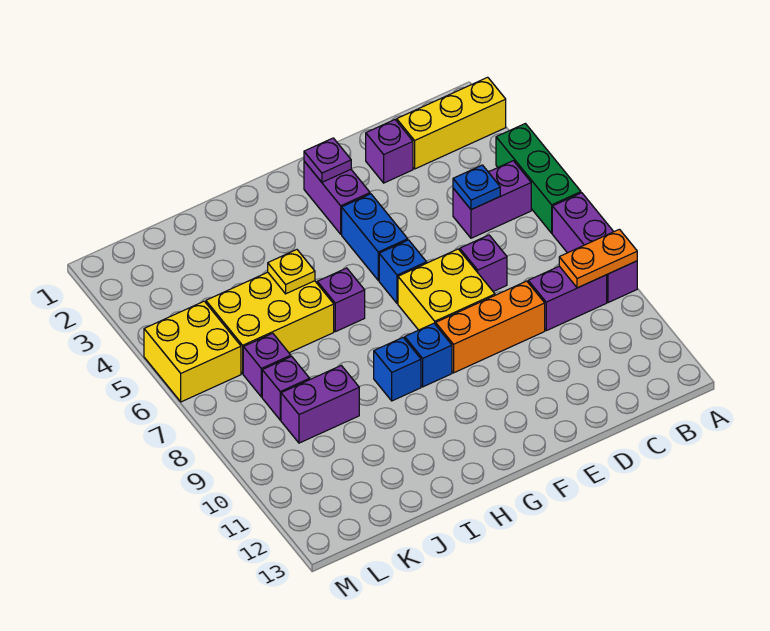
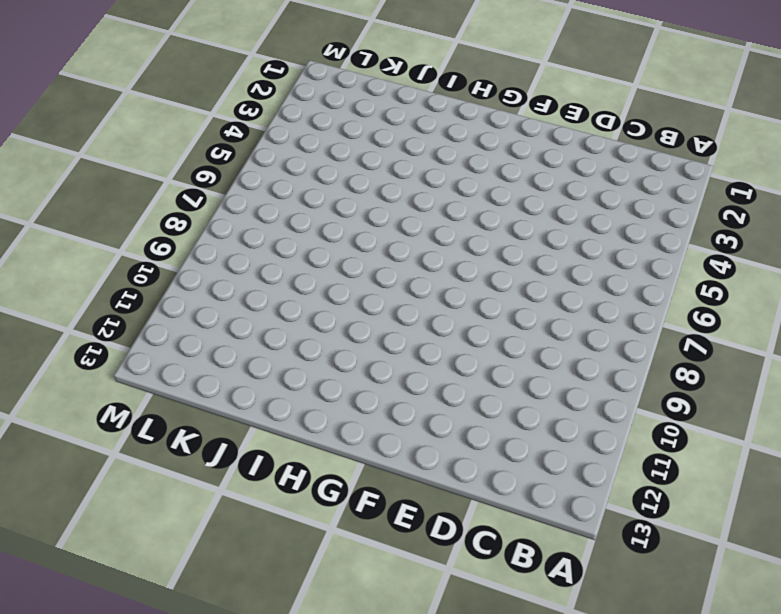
none -> yellow 1x3 brick [397,77,506,169]
none -> green 1x3 brick [496,124,581,233]
none -> purple 1x3 brick [552,193,637,303]

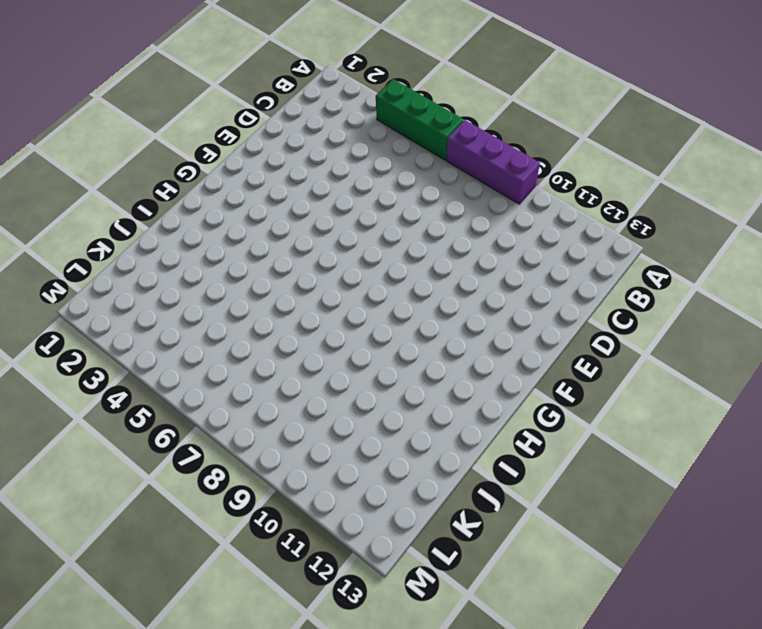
none -> yellow 1x3 brick [397,77,506,169]
none -> purple 1x2 brick [453,161,531,238]
none -> purple 1x2 brick [528,266,607,331]

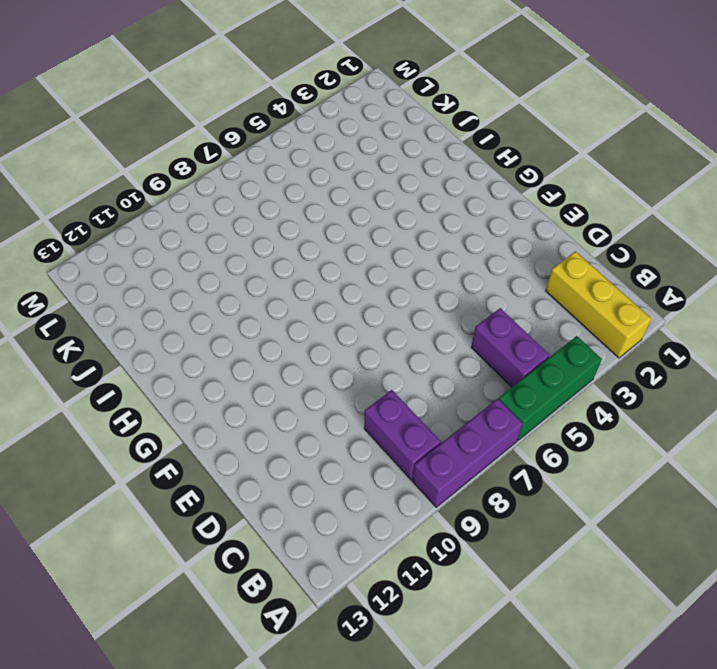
none -> purple 1x1 brick [366,120,413,183]
none -> purple 1x1 brick [460,235,507,292]
none -> orange 1x3 brick [436,281,545,373]

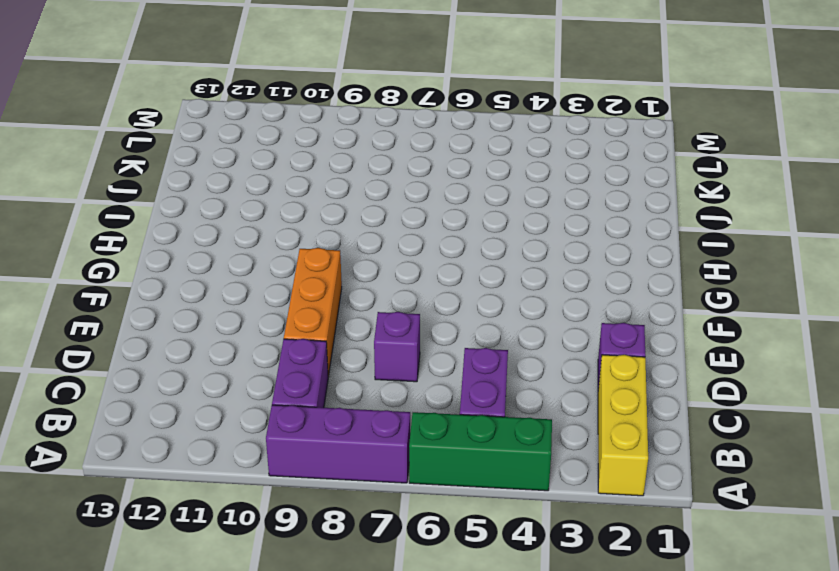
none -> yellow 2x2 brick [398,249,495,330]
none -> purple 1x2 brick [304,161,370,234]
none -> blue 1x2 brick [342,194,408,280]

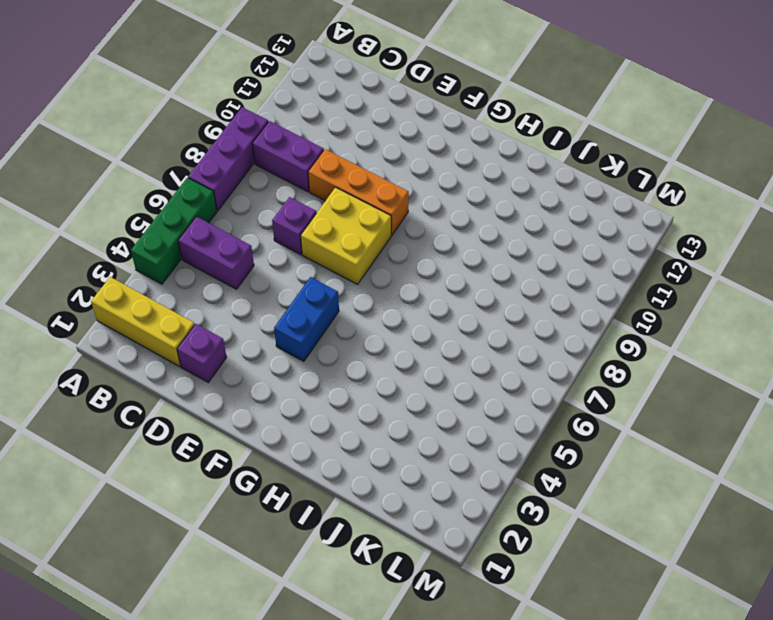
none -> purple 1x2 brick [304,161,370,234]
none -> blue 1x1 brick [379,240,427,304]
none -> blue 1x1 brick [405,323,452,387]

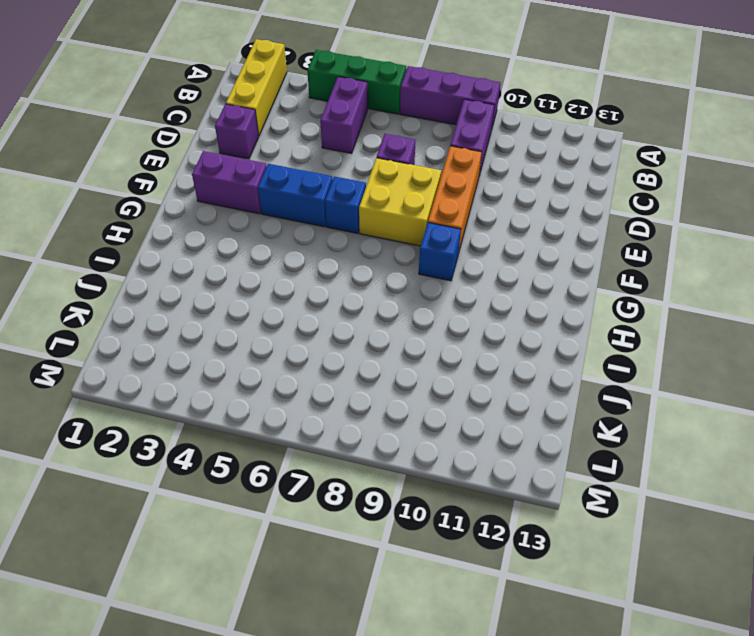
none -> purple 1x1 brick [317,268,365,332]
none -> blue 1x1 brick [374,338,421,401]
none -> yellow 2x3 brick [206,272,334,374]

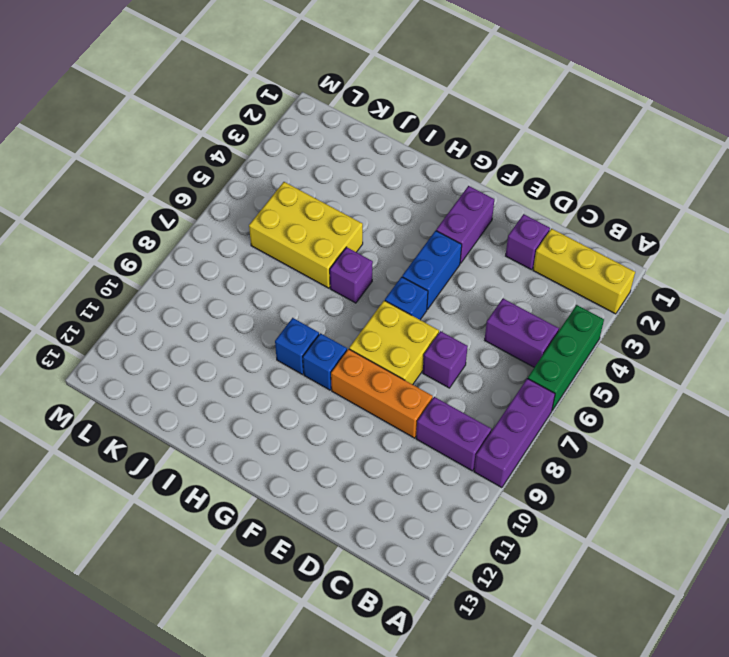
none -> purple 1x2 brick [281,366,359,443]
none -> purple 1x1 brick [243,333,291,397]
none -> purple 1x1 brick [262,356,310,420]

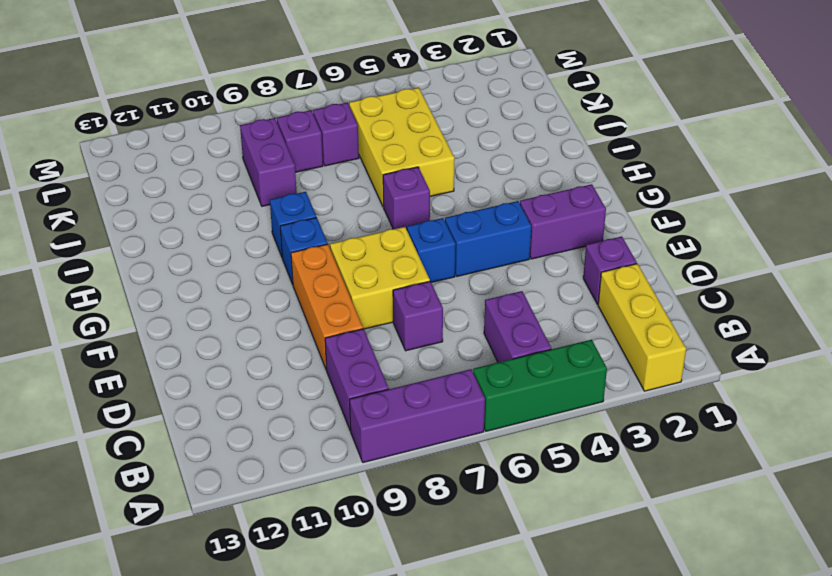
none -> yellow 2x2 brick [144,301,241,402]
none -> orange 1x2 plate [559,229,637,288]
none -> blue 1x1 plate [453,165,500,210]

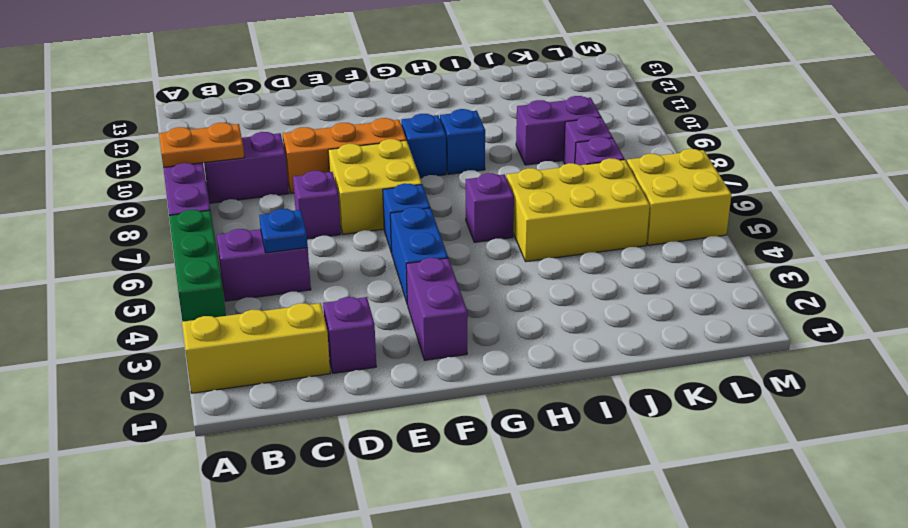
none -> purple 1x1 plate [304,138,351,182]
none -> yellow 1x1 plate [268,250,315,294]

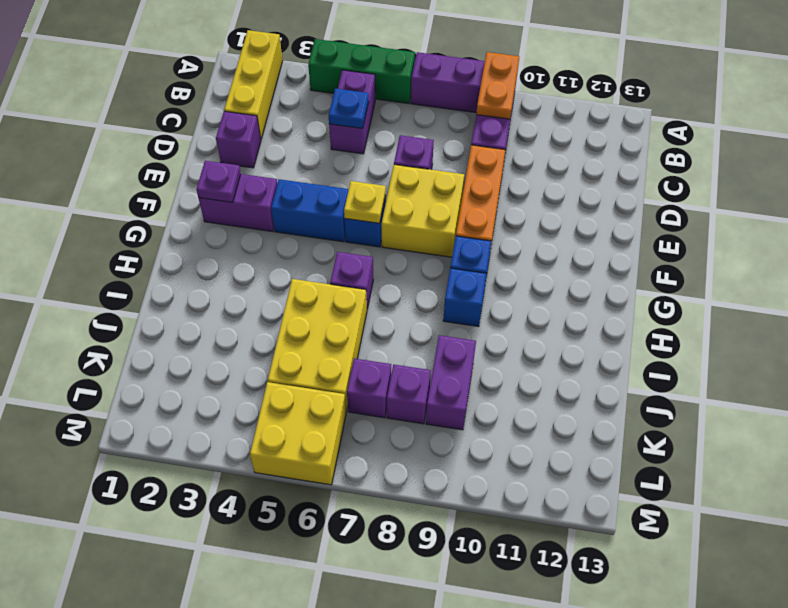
yellow 1x1 plate [344,181,386,223] -> yellow 1x1 plate moved to [268,250,315,294]

